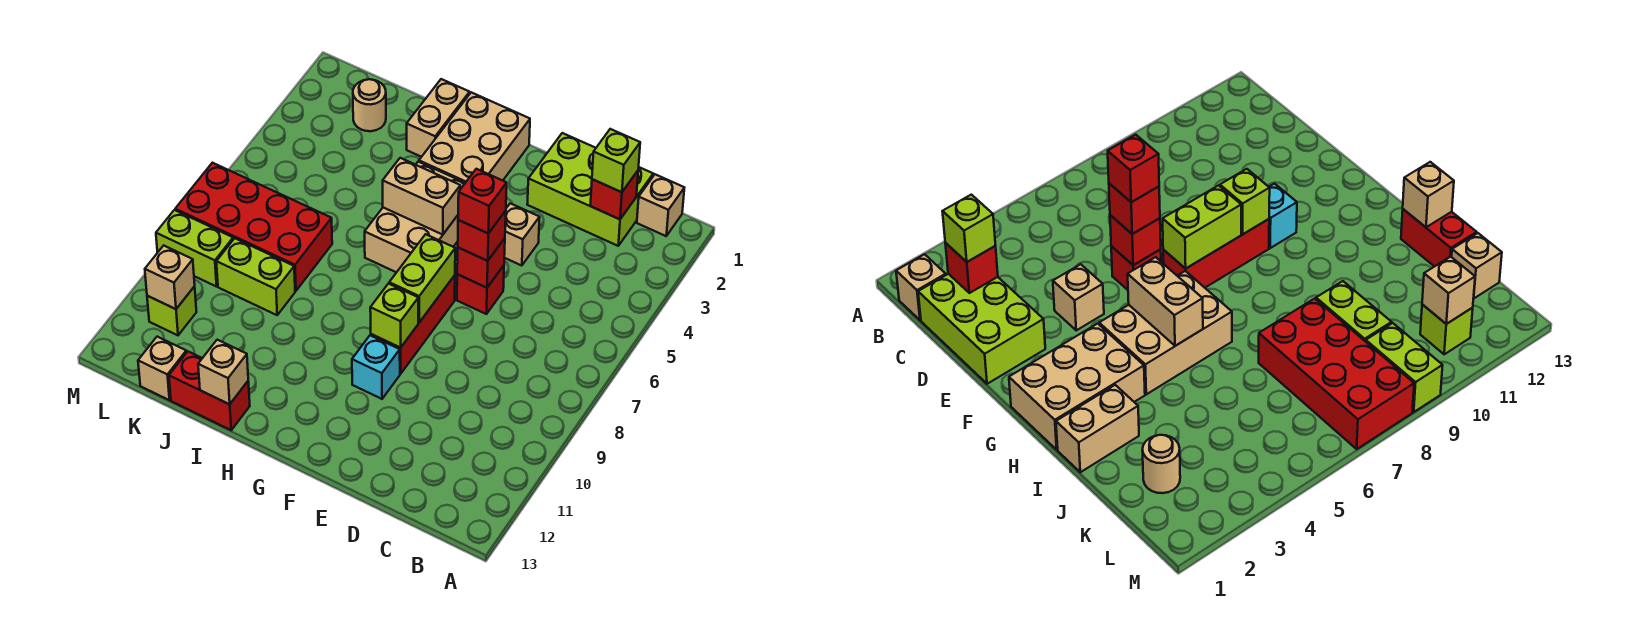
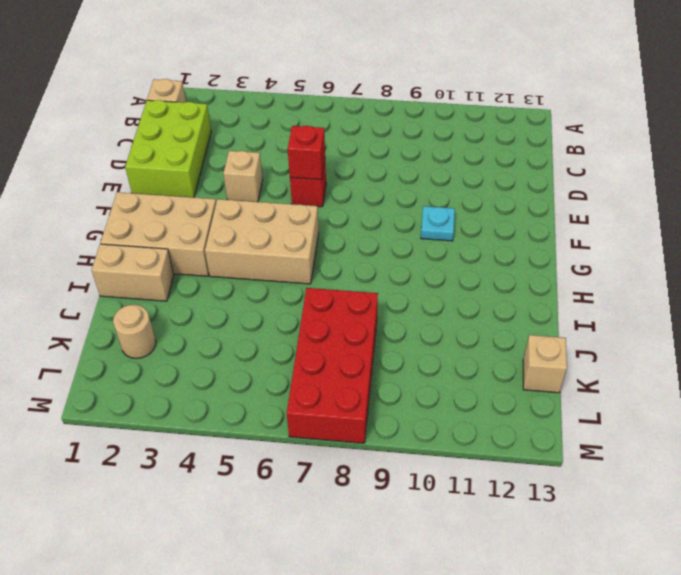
cyan 1x1 plate [421,206,455,241] -> cyan 1x1 brick [352,335,400,399]
none -> red 1x3 brick [371,275,455,374]
none -> red 1x2 brick [169,352,250,430]
none -> lime 1x2 brick [216,238,295,315]

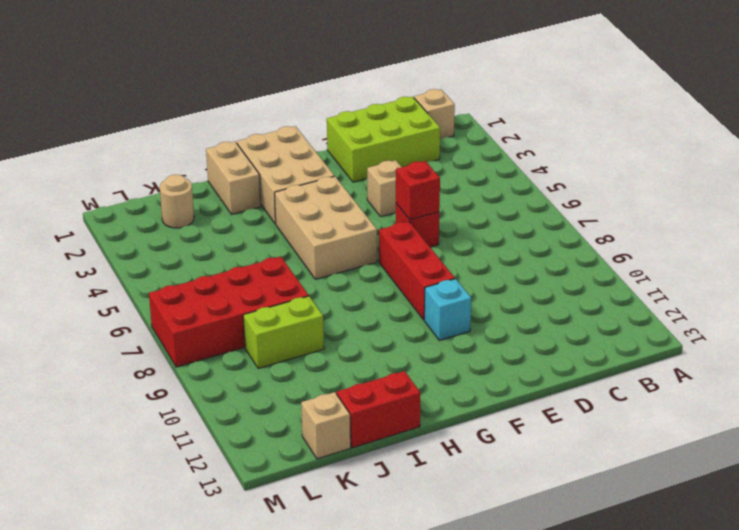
none -> lime 1x2 brick [156,210,233,287]
none -> lime 1x1 brick [147,286,196,335]
none -> red 1x1 brick [590,171,638,219]

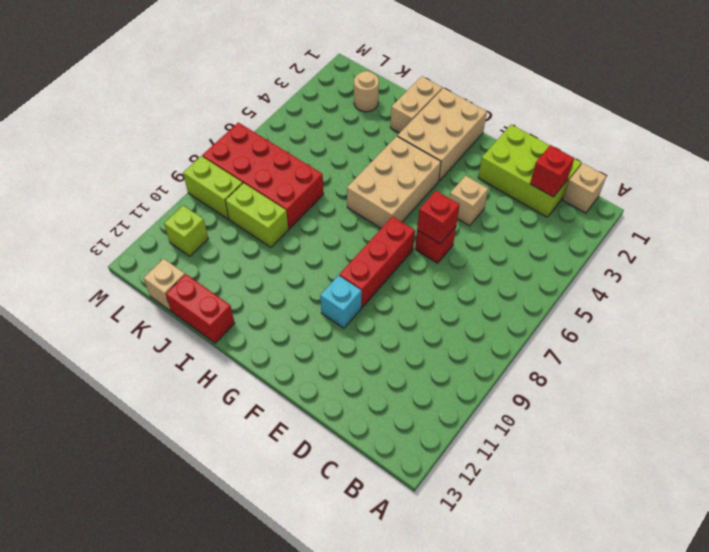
none -> lime 1x2 brick [389,234,455,322]
none -> lime 1x1 brick [370,284,418,348]
none -> tan 1x2 brick [383,158,460,235]

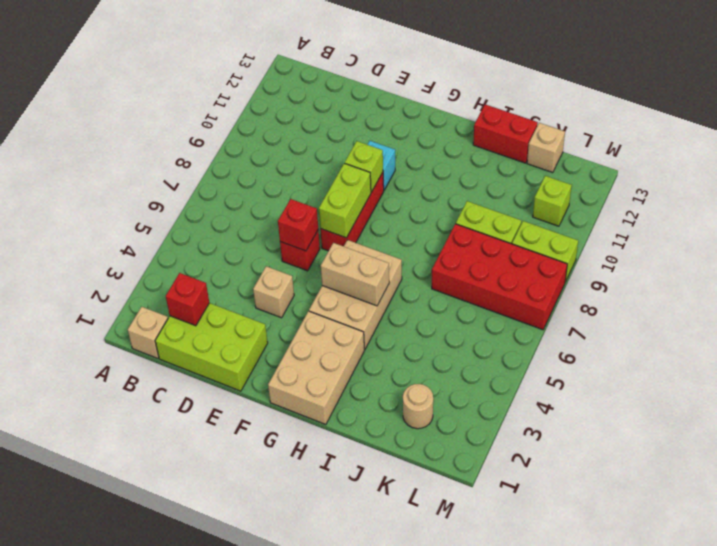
none -> tan 1x2 brick [407,79,470,157]
none -> tan 1x1 brick [198,340,248,404]
none -> tan 1x1 brick [145,246,195,309]

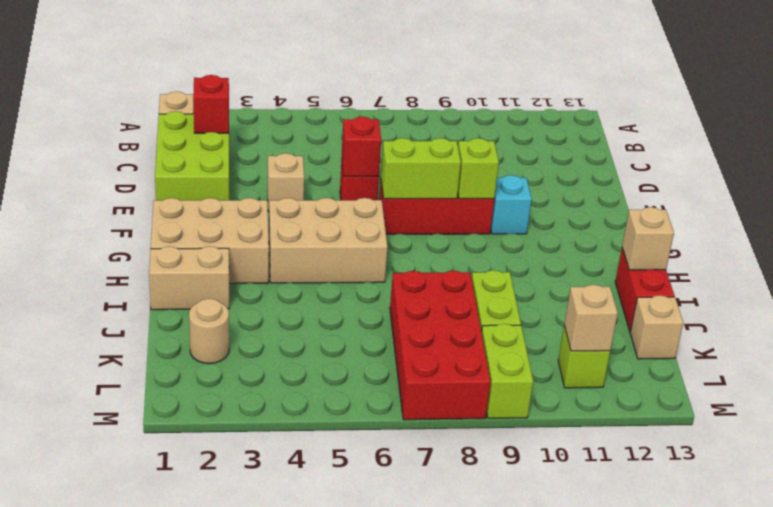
none -> tan 1x2 brick [383,158,460,235]
none -> lime 1x1 brick [592,129,640,192]
none -> red 1x1 brick [458,211,506,261]

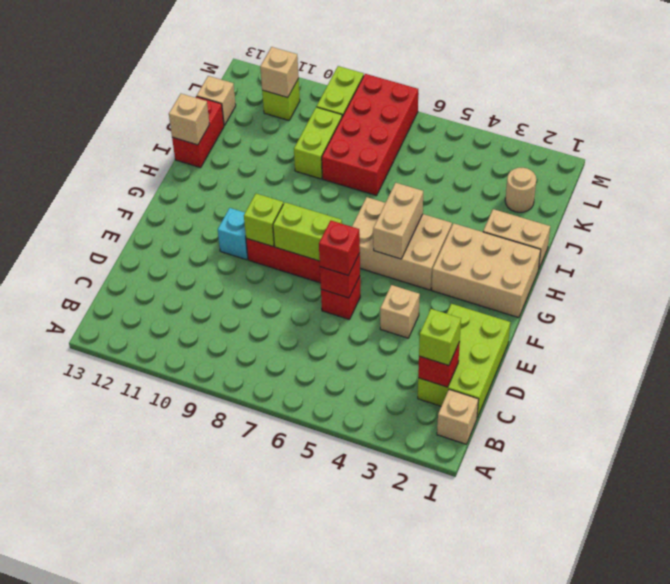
none -> red 1x1 brick [458,169,507,233]

